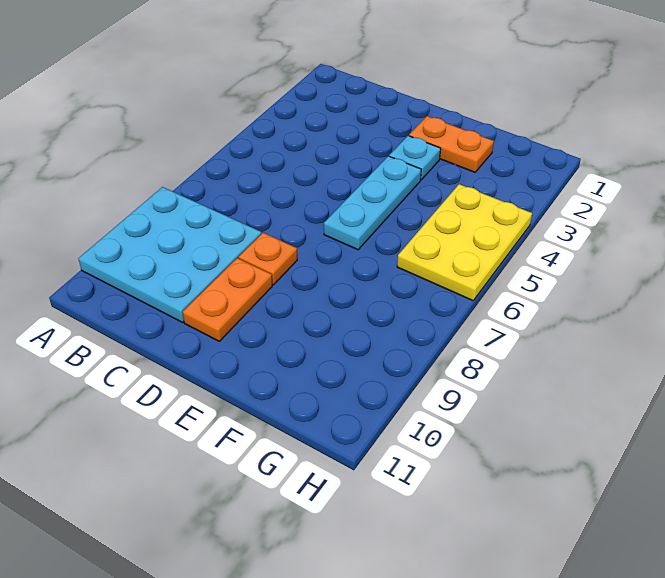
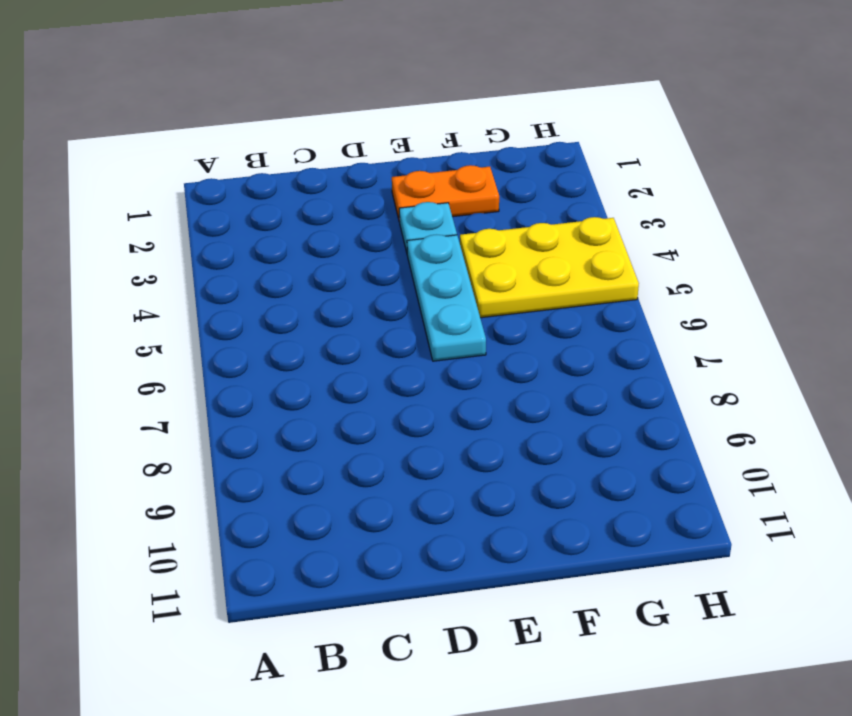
yellow 2x3 plate [460,217,639,318] -> yellow 2x3 plate turned to [397,184,532,301]
none -> cyan 3x3 plate [79,187,261,322]
none -> orange 1x1 plate [238,233,297,285]

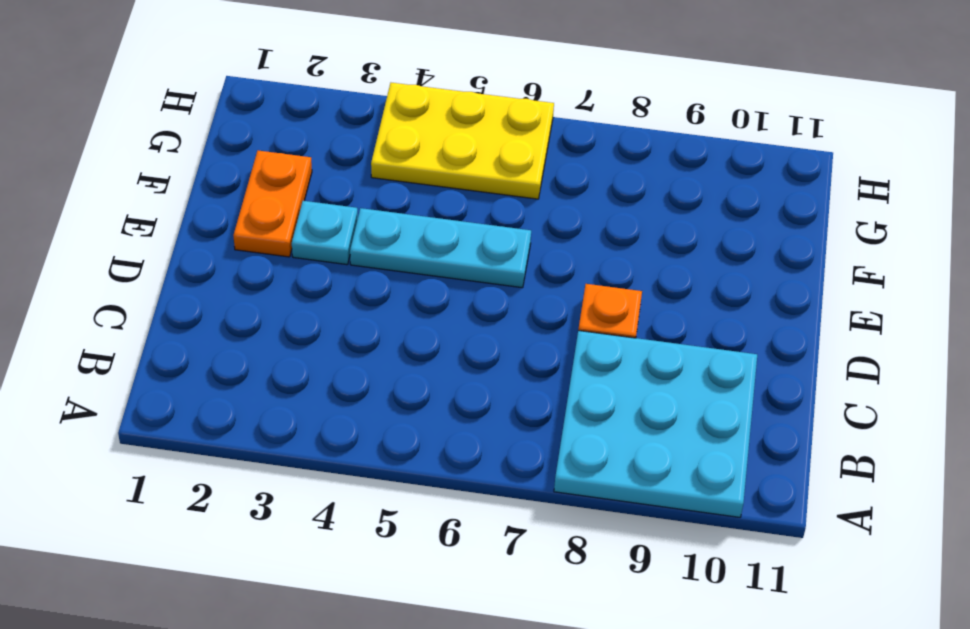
none -> orange 1x2 plate [183,258,272,341]

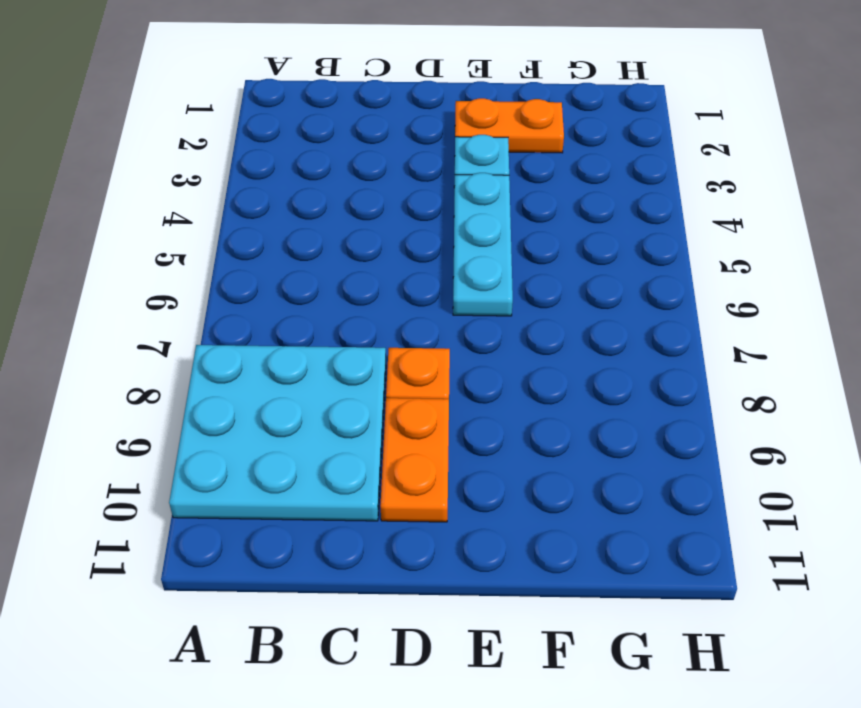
none -> yellow 2x3 plate [397,184,532,301]

